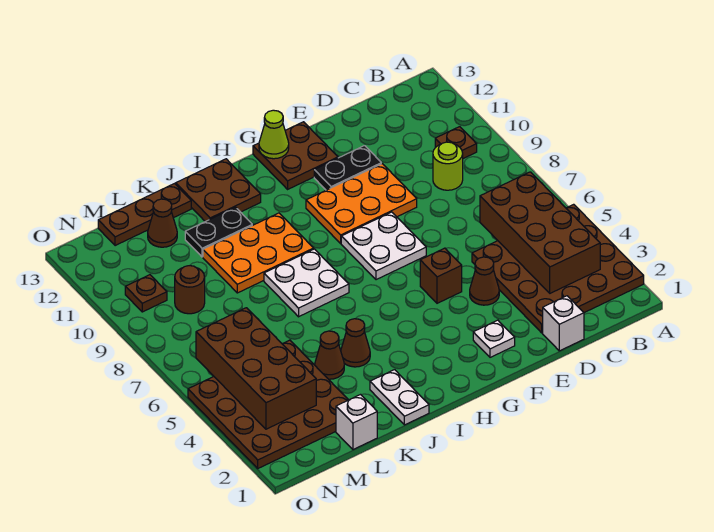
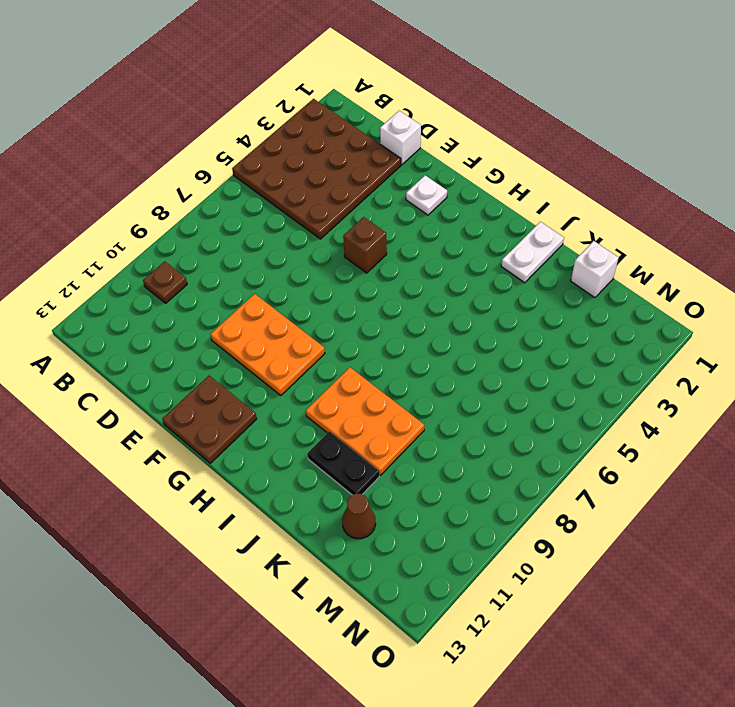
none -> lime 1x1 round brick [433,142,463,190]
none -> brown 1x1 cone [470,257,499,305]
none -> black 1x2 plate [314,146,381,190]

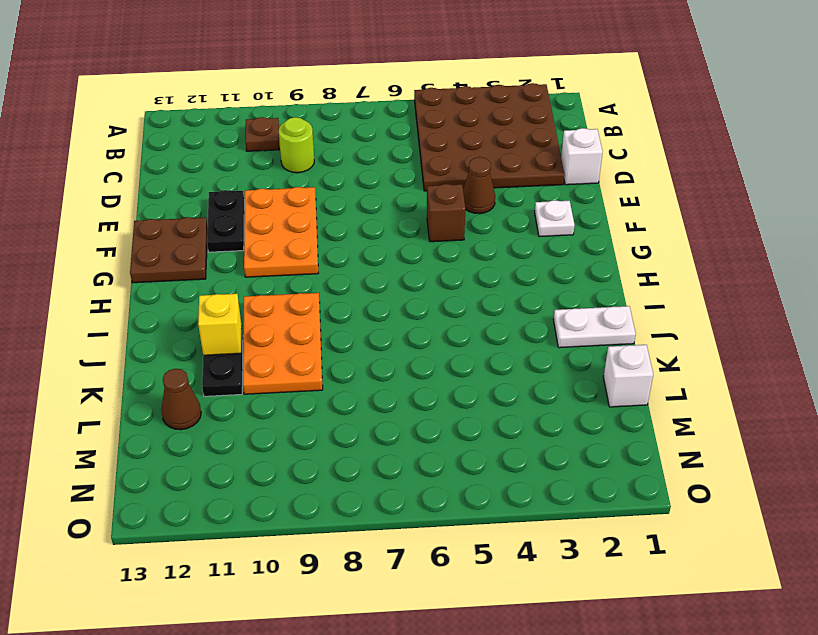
yellow 1x1 brick [198,294,242,355] -> none
none -> white 2x2 plate [341,212,426,280]
none -> white 2x2 plate [264,249,349,317]
none -> brown 2x2 plate [176,159,261,222]

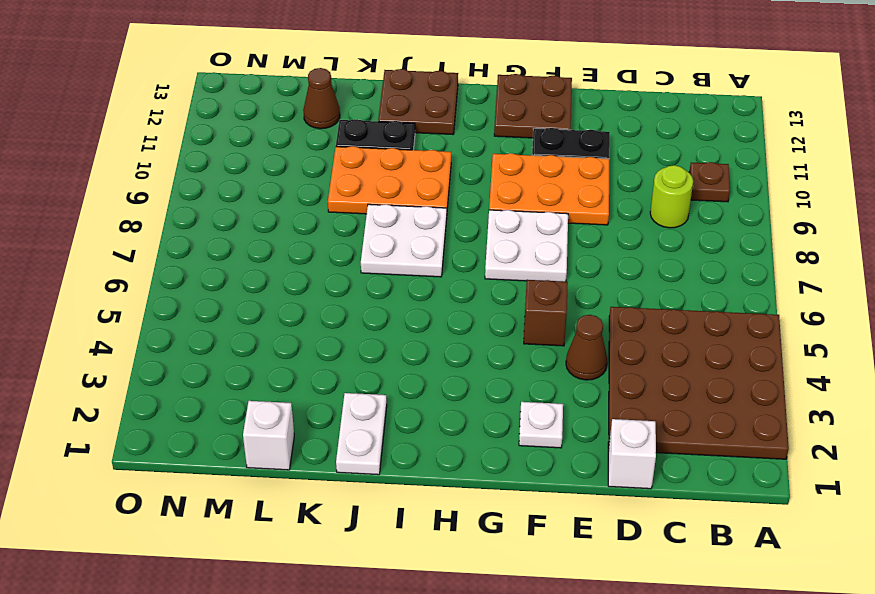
none -> brown 1x1 cone [341,319,370,367]
none -> brown 1x1 cone [315,331,344,379]
none -> brown 1x3 plate [98,184,191,246]

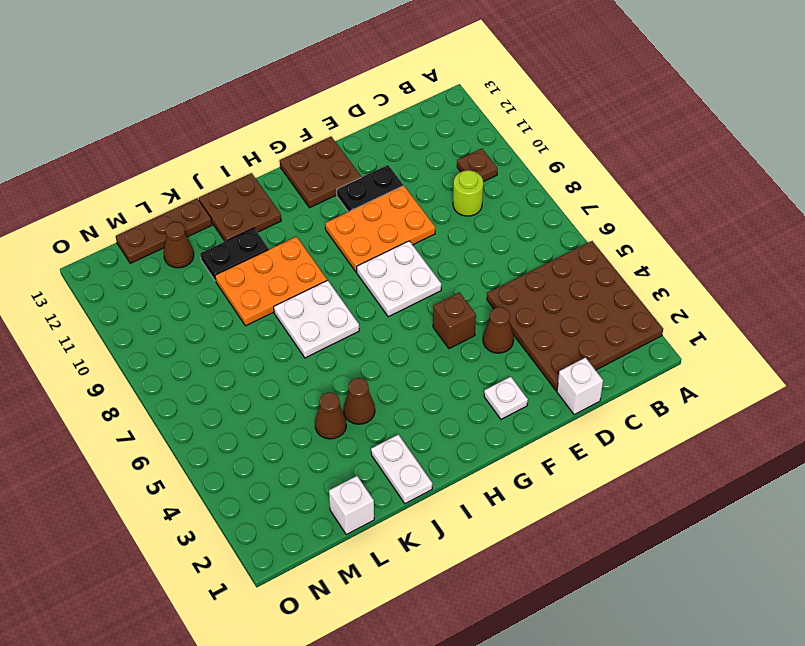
none -> brown 4x4 plate [188,340,348,468]
none -> brown 1x1 round brick [175,266,205,314]
none -> brown 1x1 plate [125,275,167,312]

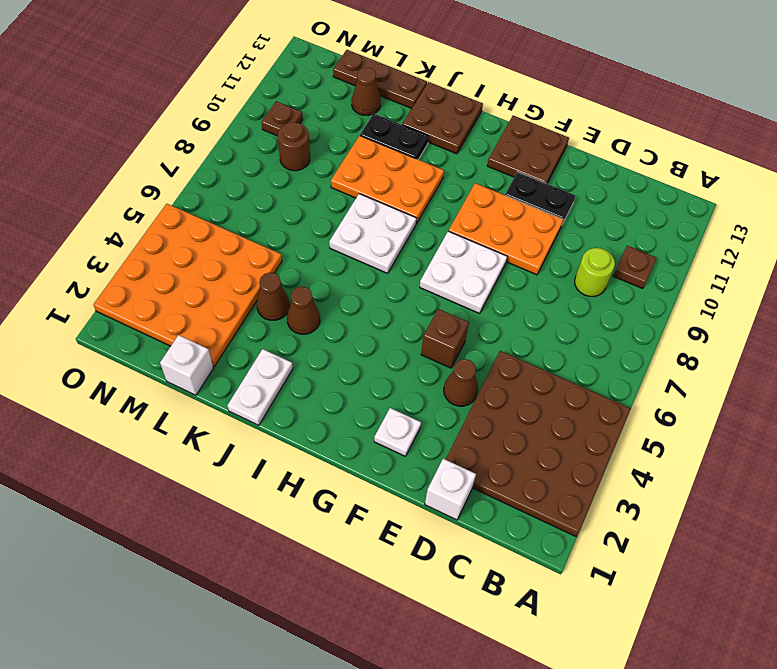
orange 4x4 plate [93,204,282,366] -> brown 4x4 plate [188,340,348,468]
none -> brown 2x4 brick [480,172,600,293]
none -> lime 1x1 cone [259,110,289,159]
none -> brown 2x4 brick [196,308,316,429]

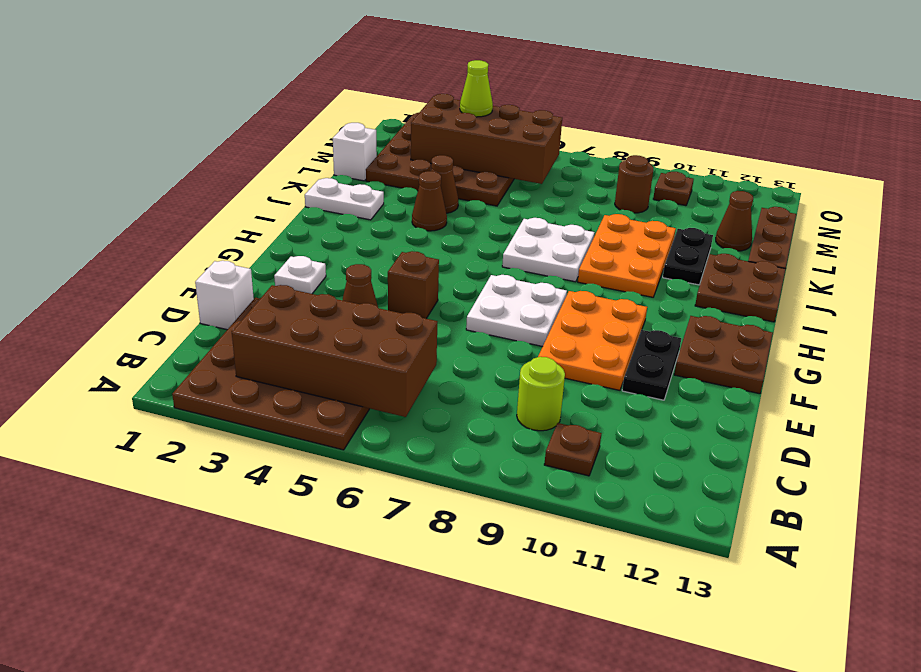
lime 1x1 cone [460,60,493,117] -> lime 1x1 cone moved to [259,110,289,159]

